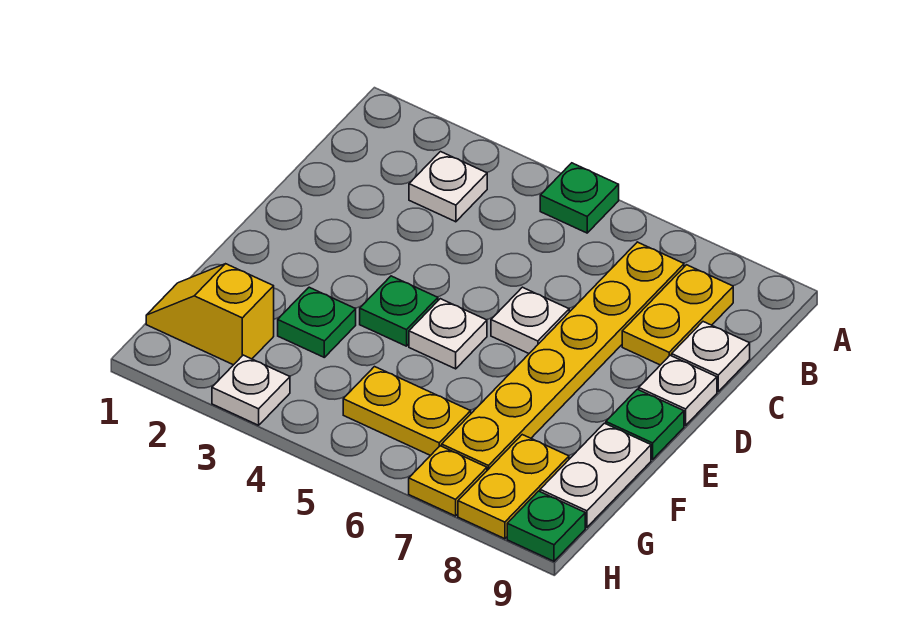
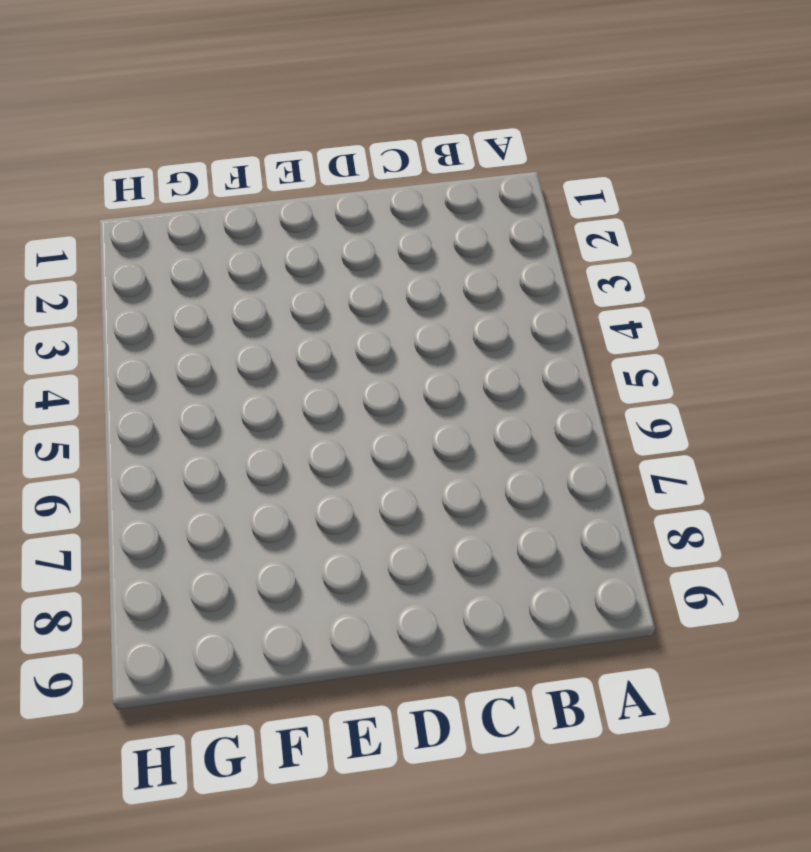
none -> green 1x1 plate [540,163,619,233]
none -> white 1x1 plate [409,152,487,222]
none -> yellow 1x6 plate [442,242,684,470]

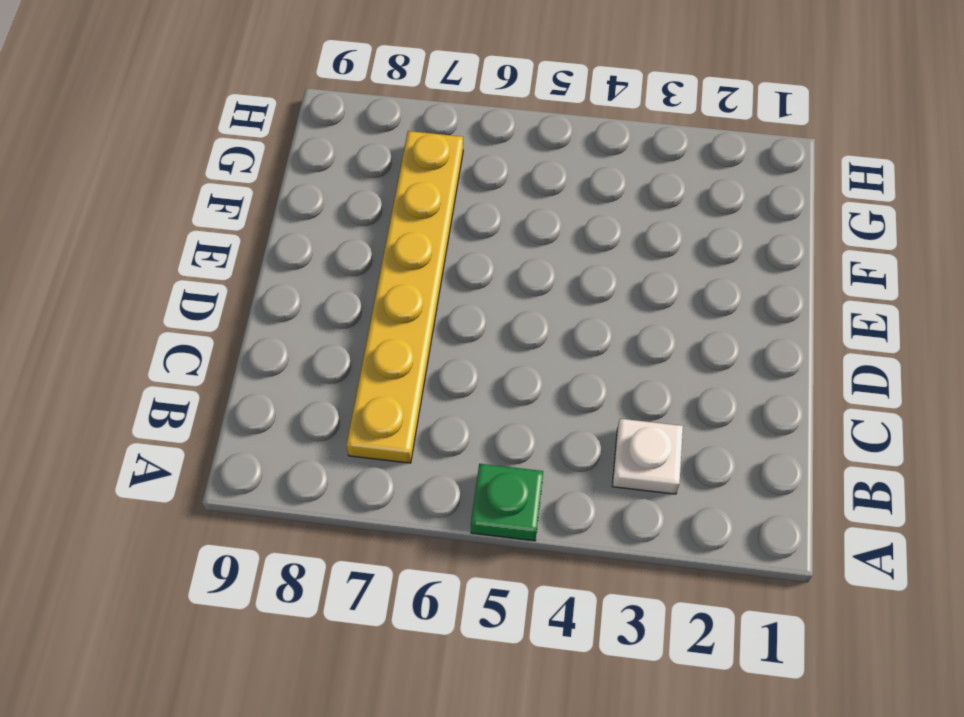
none -> yellow 1x2 plate [622,265,733,365]
none -> white 1x1 plate [672,322,750,391]
none -> white 1x1 plate [491,287,569,353]

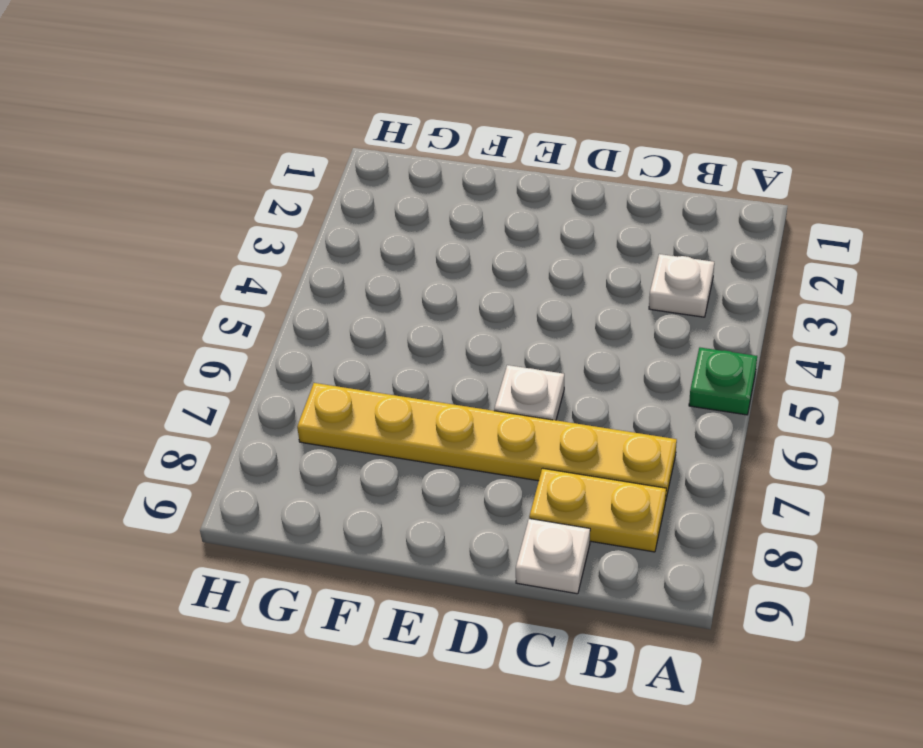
none -> white 1x1 plate [639,355,717,426]
none -> green 1x1 plate [360,276,438,346]
none -> white 1x1 plate [409,299,487,369]

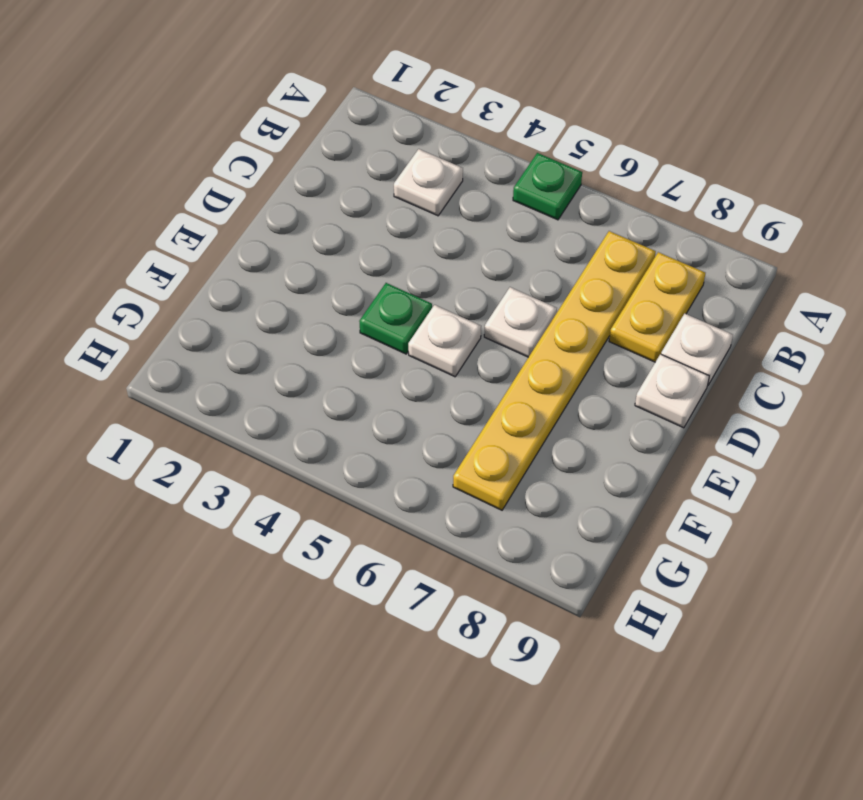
none -> green 1x1 plate [606,389,684,459]
none -> green 1x1 plate [278,287,356,357]
none -> white 1x2 plate [540,423,651,527]

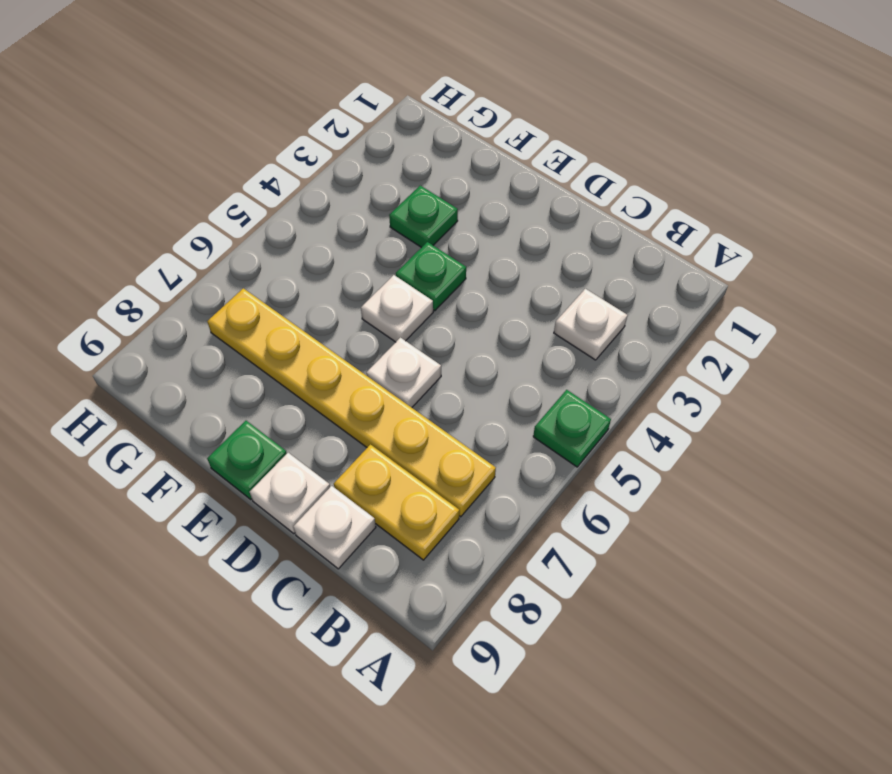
none -> white 1x2 plate [540,423,651,527]
none -> yellow 1x2 slope [146,264,274,365]
none -> yellow 1x2 plate [343,367,471,456]

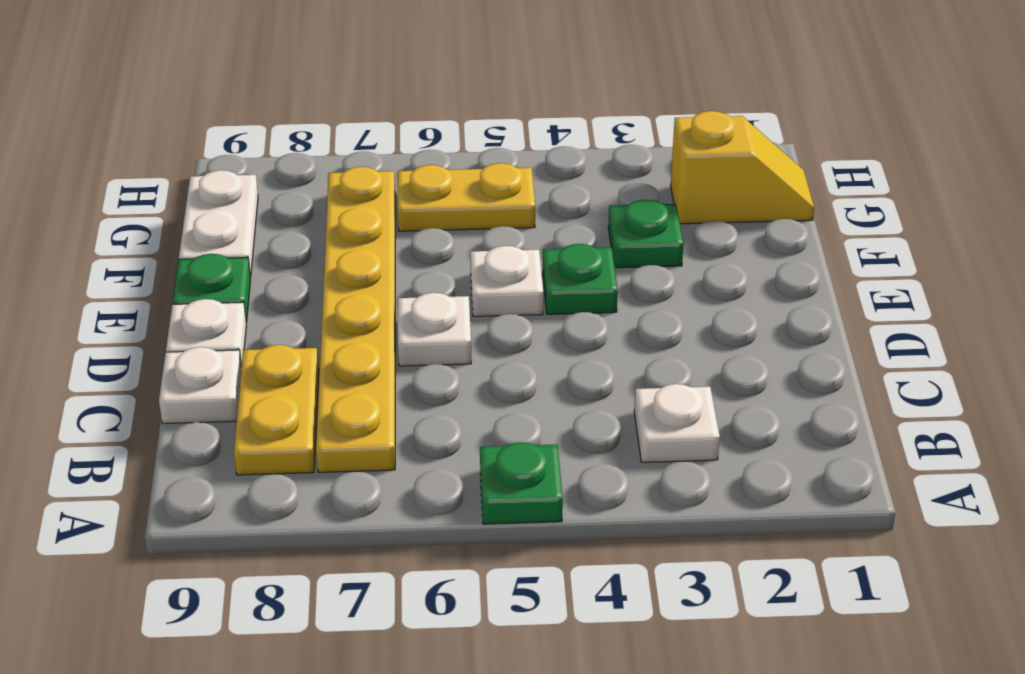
none -> yellow 1x2 plate [458,435,569,539]
none -> white 1x1 plate [212,355,290,425]
none -> yellow 1x1 plate [409,446,487,516]

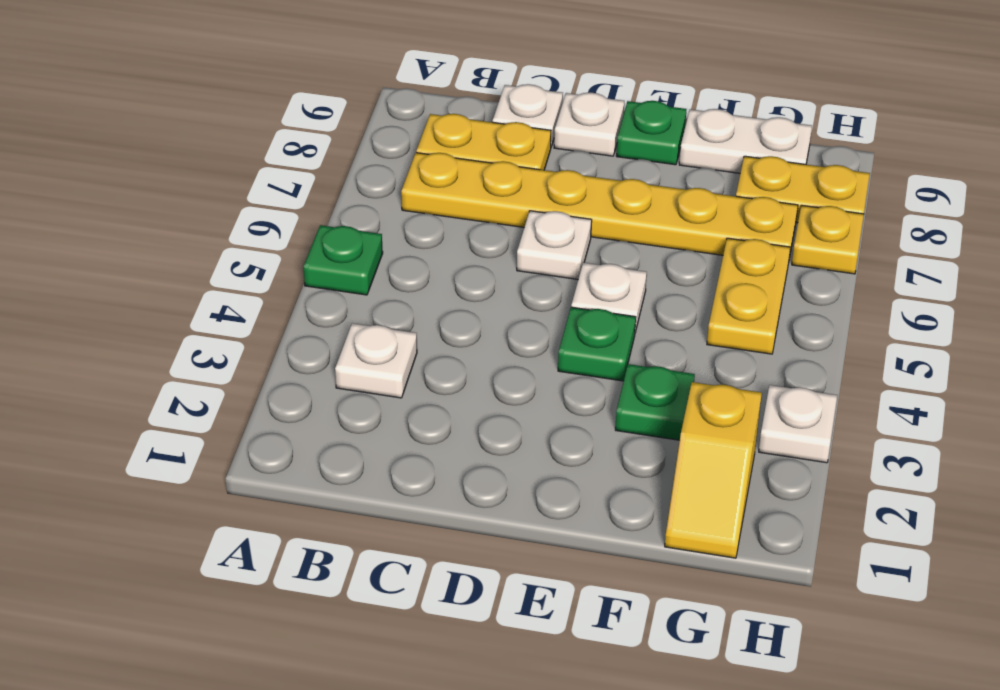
none -> green 1x1 plate [507,491,585,561]

